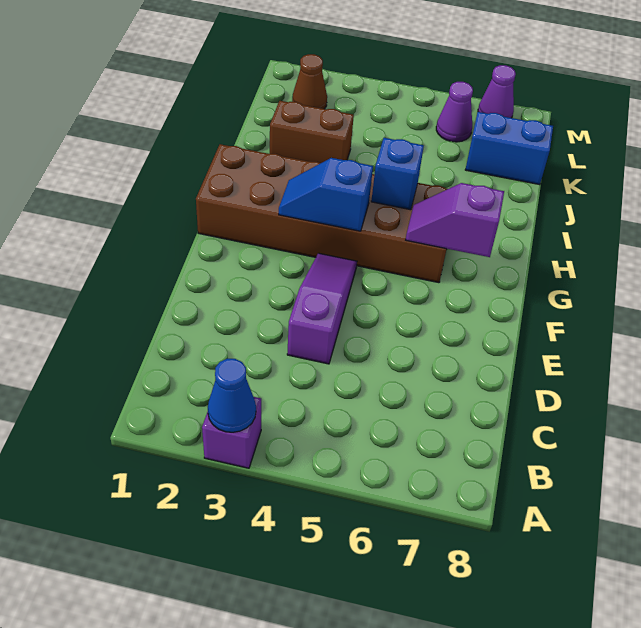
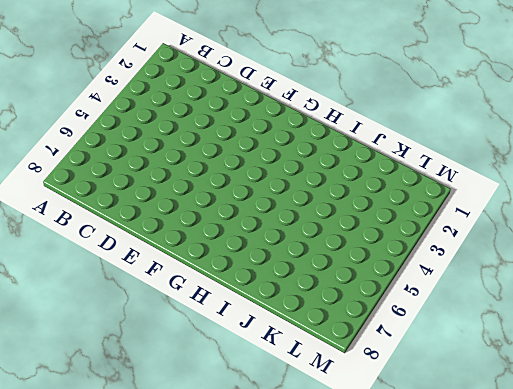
none -> purple 1x1 brick [202,397,261,468]
none -> purple 1x3 slope [287,253,357,364]
none -> brown 2x6 brick [196,144,447,283]

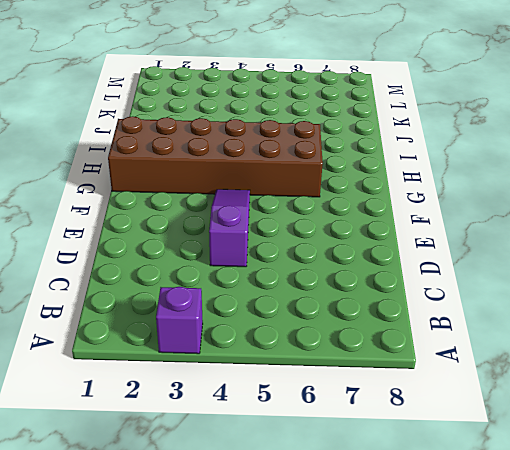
none -> brown 1x2 brick [270,101,354,163]
none -> blue 1x2 brick [465,112,553,185]
none -> brown 1x1 cone [292,54,327,109]

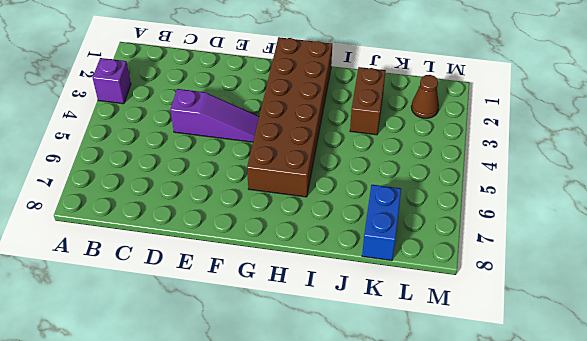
none -> purple 1x1 cone [436,82,473,142]
none -> purple 1x1 cone [478,65,516,118]
none -> blue 1x1 cone [208,359,256,432]

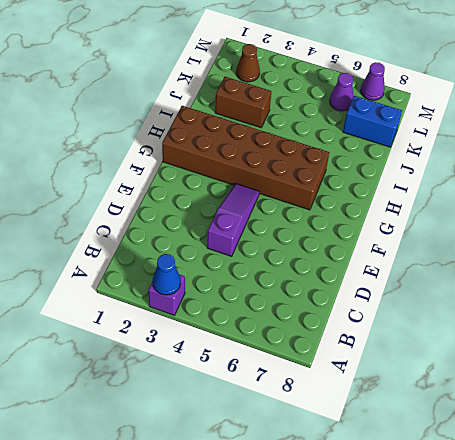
none -> blue 1x2 slope [279,158,373,231]
none -> purple 1x2 slope [406,183,504,257]
none -> blue 1x1 brick [371,138,424,210]

